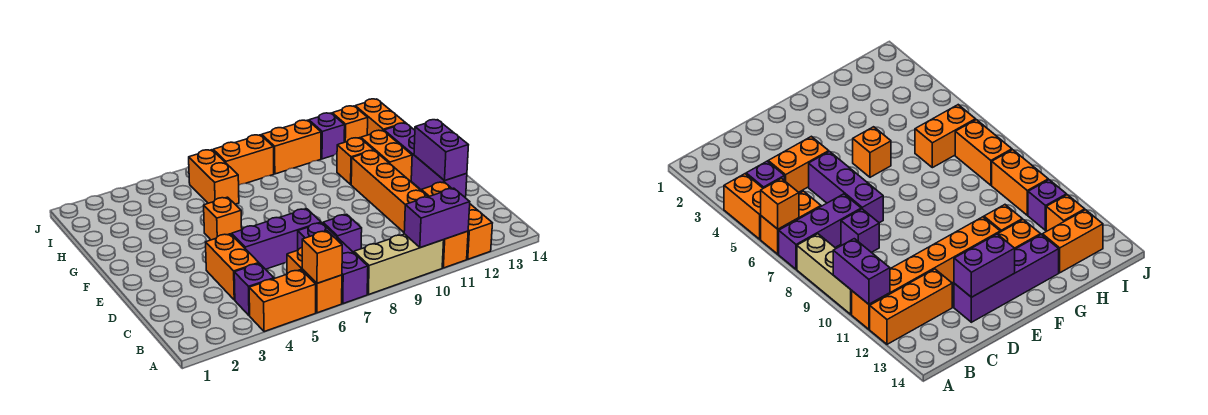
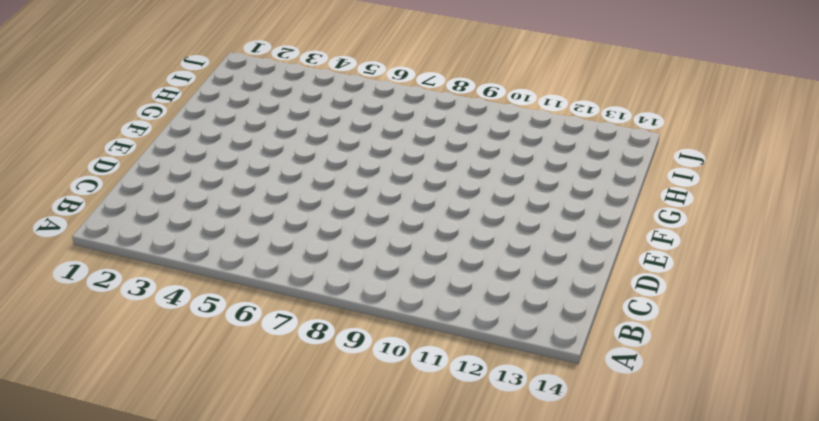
none -> orange 1x2 brick [249,270,316,332]
none -> orange 1x2 brick [287,248,342,313]
none -> purple 1x3 brick [298,223,368,304]

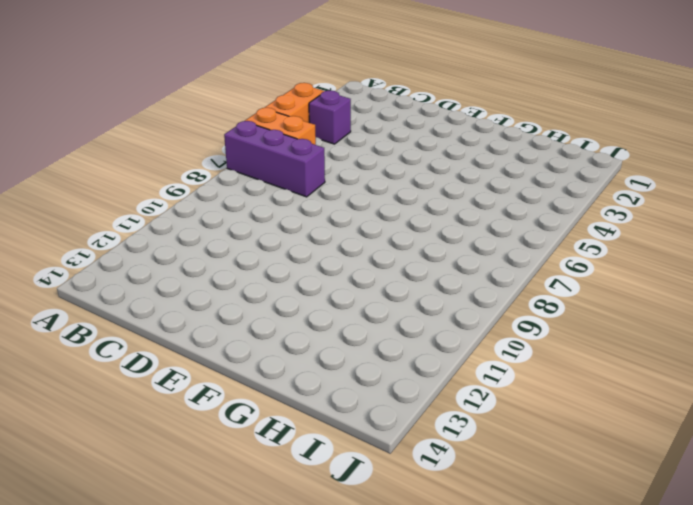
none -> tan 1x3 brick [354,234,444,295]
none -> orange 1x6 brick [351,150,468,268]
none -> orange 1x3 brick [421,182,492,259]

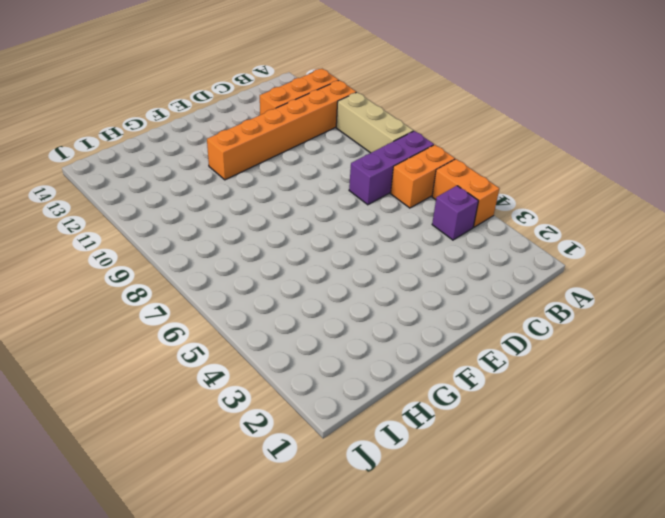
none -> orange 1x2 brick [206,234,259,300]
none -> purple 1x1 brick [323,214,362,253]
none -> purple 1x3 brick [232,209,321,269]

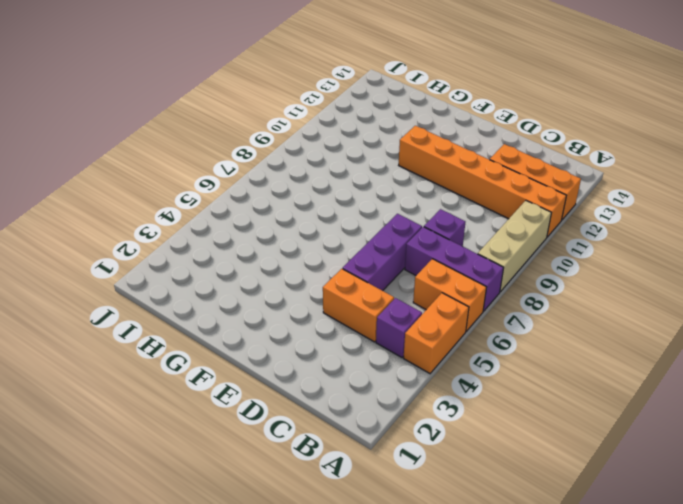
none -> purple 1x4 brick [384,123,467,198]
none -> orange 1x1 brick [204,197,242,240]
none -> orange 1x2 brick [361,130,412,181]

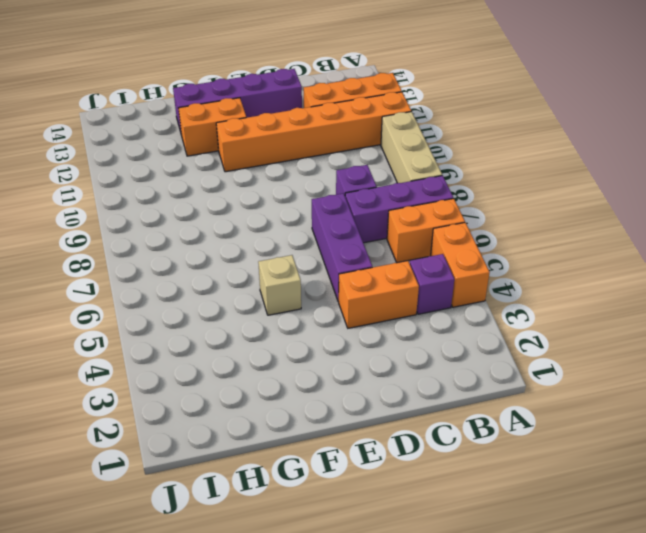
tan 1x1 brick [258,255,301,315] -> orange 1x1 brick [204,197,242,240]
none -> orange 1x1 brick [337,138,374,184]
none -> orange 1x2 brick [189,150,239,204]
none -> orange 1x2 brick [355,99,405,135]

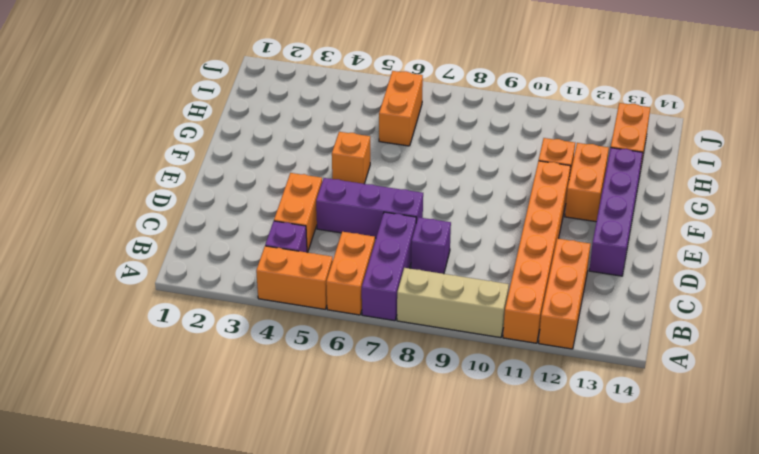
none -> orange 1x2 brick [213,135,274,185]
none -> orange 1x2 brick [262,120,321,174]
none -> purple 1x1 brick [309,113,345,159]

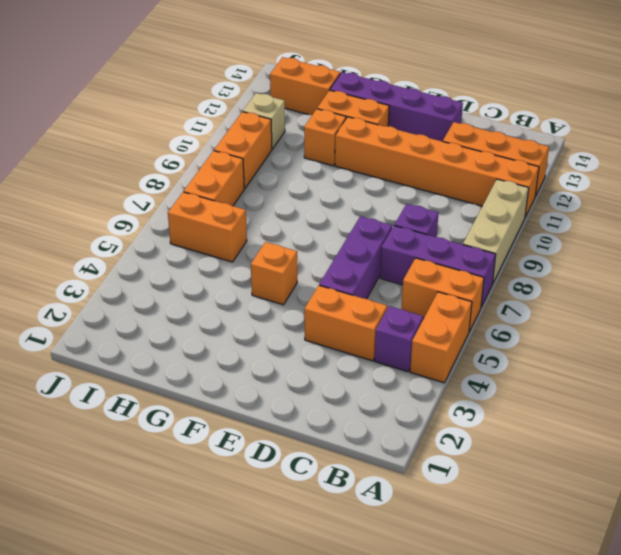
tan 1x1 brick [243,93,285,149] -> purple 1x1 brick [309,113,345,159]
none -> orange 1x1 brick [332,106,368,142]
none -> orange 1x1 brick [302,231,342,283]
none -> purple 1x2 brick [404,188,470,248]

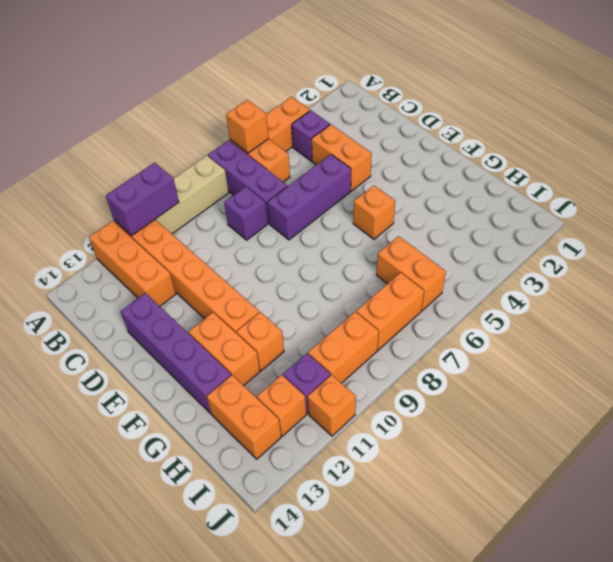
orange 1x1 brick [308,375,356,436] -> none
none -> purple 1x2 brick [414,120,468,181]

